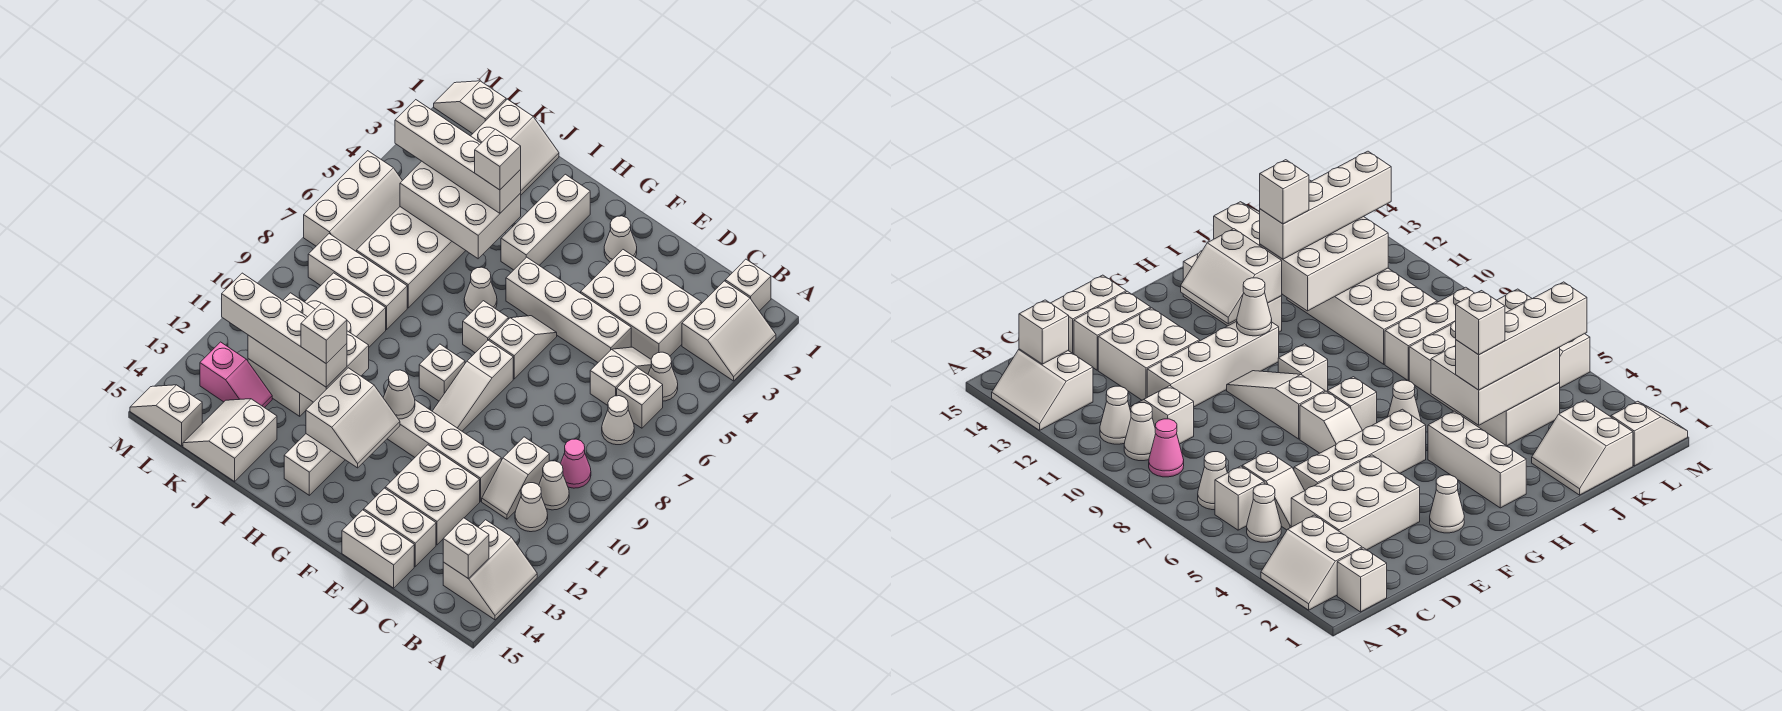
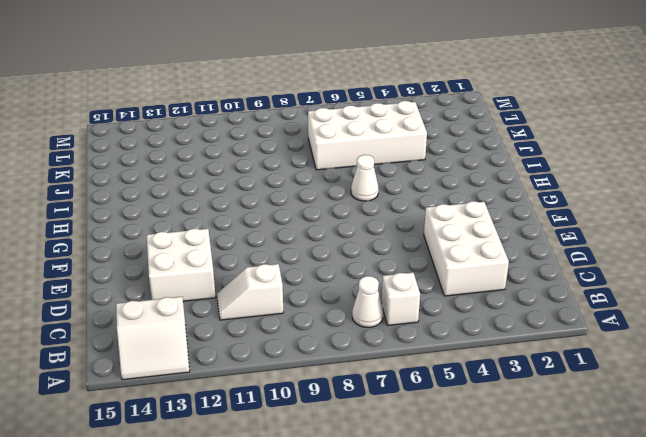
none -> white 2x2 slope [682,281,776,381]
none -> white 1x1 brick [725,259,771,311]
none -> white 1x1 cone [648,352,678,401]
none -> pink 1x1 cone [560,439,591,488]

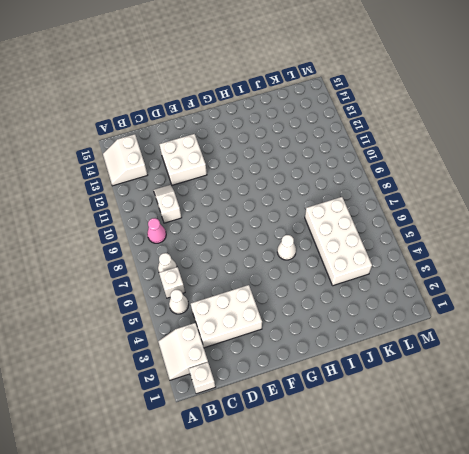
none -> white 1x1 cone [539,461,569,510]
none -> white 1x1 cone [515,483,548,532]
none -> white 1x2 slope [590,347,651,405]
none -> white 1x4 brick [506,257,631,362]

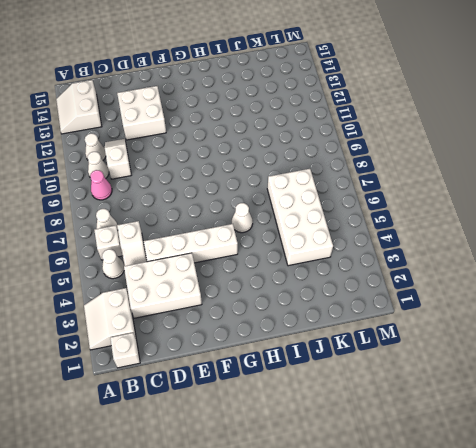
none -> white 1x4 brick [387,400,501,501]
none -> white 1x2 brick [364,488,436,566]
none -> white 1x2 brick [342,510,414,588]
none -> white 1x1 cone [604,216,637,262]

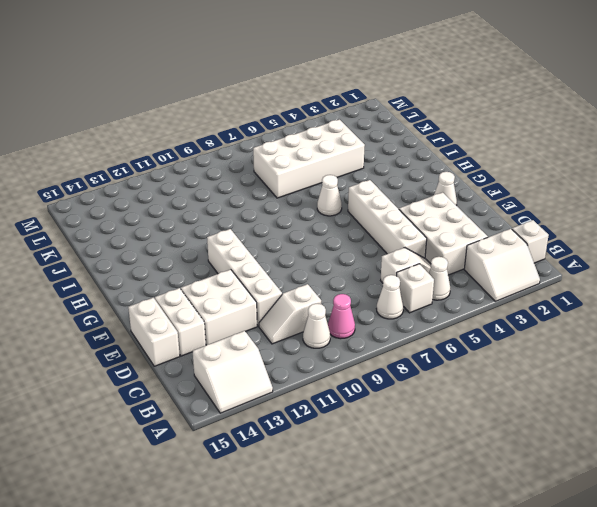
none -> white 1x1 cone [515,483,548,532]
none -> white 1x2 slope [489,316,557,379]
none -> white 1x3 slope [432,340,513,431]
none -> white 1x1 brick [463,301,508,353]

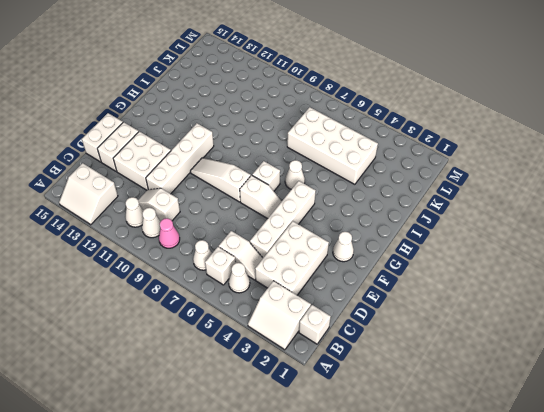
none -> white 1x1 brick [419,344,465,401]
none -> white 1x3 brick [501,174,590,270]
none -> white 1x3 brick [284,434,345,495]
none -> white 2x2 slope [471,99,559,195]

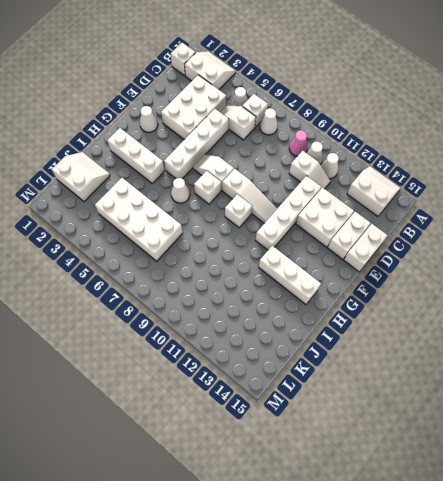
none -> white 1x3 brick [308,234,407,330]
none -> white 2x4 brick [248,273,386,416]
none -> white 2x2 slope [183,399,277,481]
none -> pink 1x2 slope [200,342,272,408]

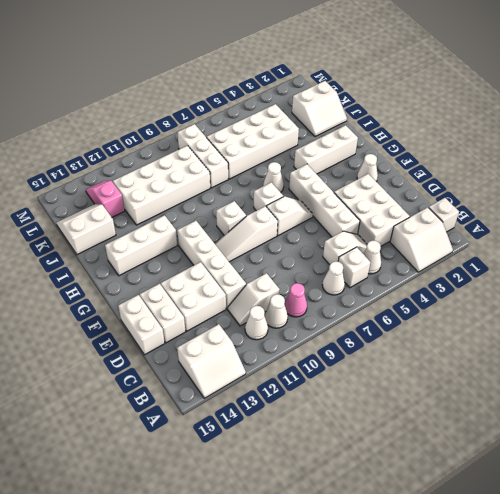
pink 1x2 slope [86,181,125,217] -> pink 1x2 slope turned to [200,342,272,408]
none -> white 1x2 slope [434,81,506,134]
none -> white 2x3 slope [304,151,402,252]
none -> white 1x2 slope [130,385,202,446]
none -> white 1x1 brick [443,518,489,578]

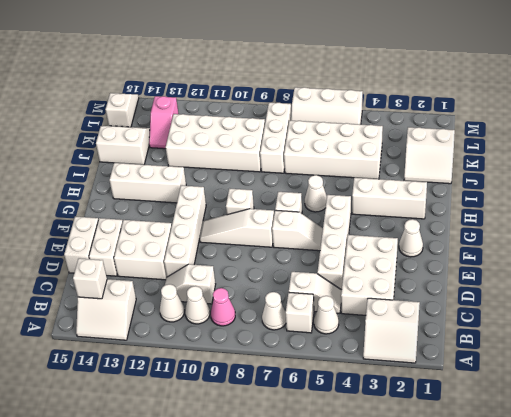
none -> white 1x1 brick [725,259,771,311]
none -> white 1x2 slope [434,81,506,134]
none -> white 1x1 cone [383,370,415,419]
none -> white 2x2 slope [306,368,400,468]

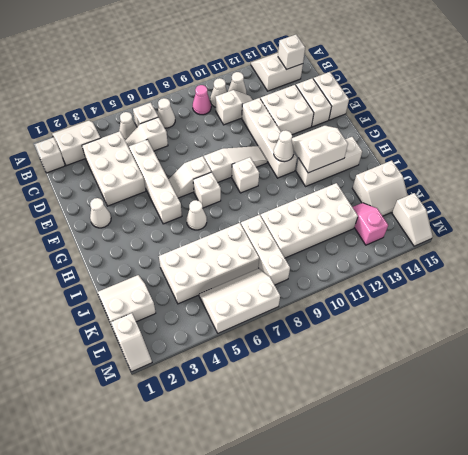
none -> white 1x3 brick [501,174,590,270]
none -> white 2x3 brick [400,161,521,259]
none -> white 2x3 brick [248,293,369,402]
none -> white 1x4 brick [395,100,521,213]

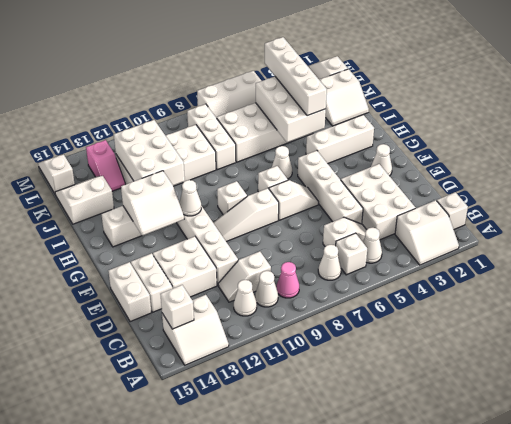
none -> white 1x4 brick [222,273,347,387]
none -> white 1x1 brick [475,129,521,190]
none -> white 1x1 brick [301,303,347,364]

